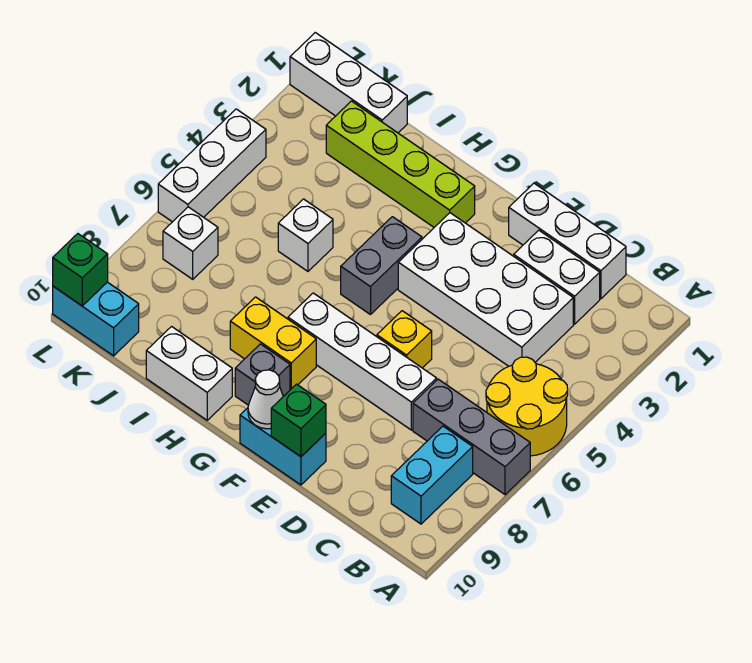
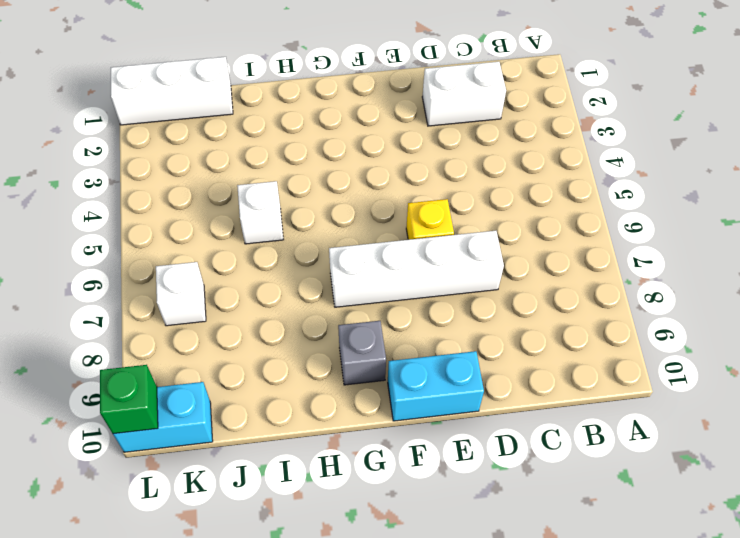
none -> yellow 2x2 round brick [486,357,568,456]
none -> grey 1x3 brick [413,379,530,495]
none -> cyan 1x2 brick [391,426,473,524]

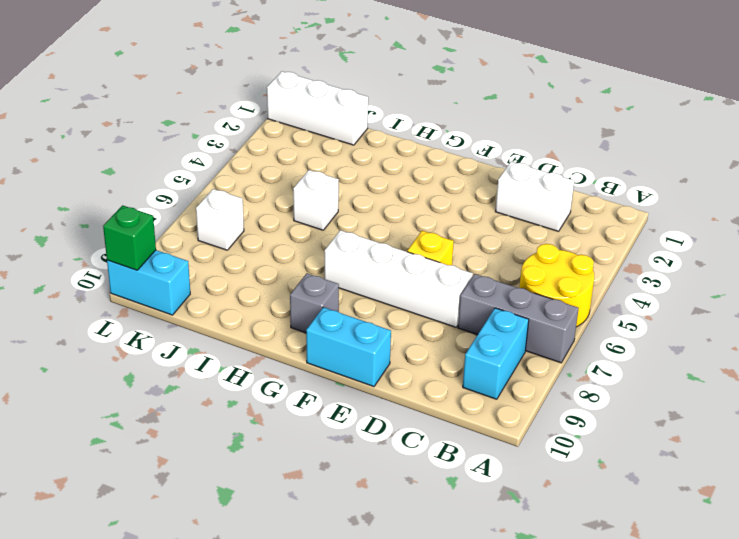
none -> white 1x3 brick [509,183,626,299]
none -> white 2x4 brick [398,213,573,366]
none -> lime 1x4 brick [326,101,475,227]

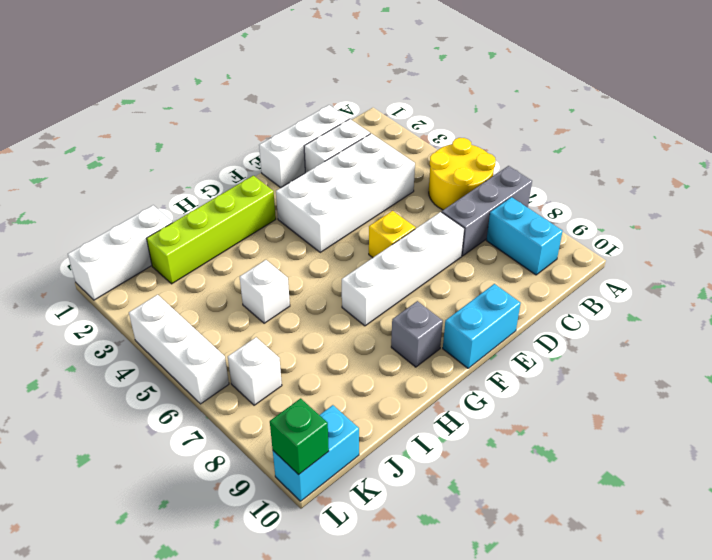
none -> grey 1x2 brick [341,217,422,315]
none -> yellow 1x2 brick [230,297,316,390]
none -> white 1x2 brick [146,327,232,420]

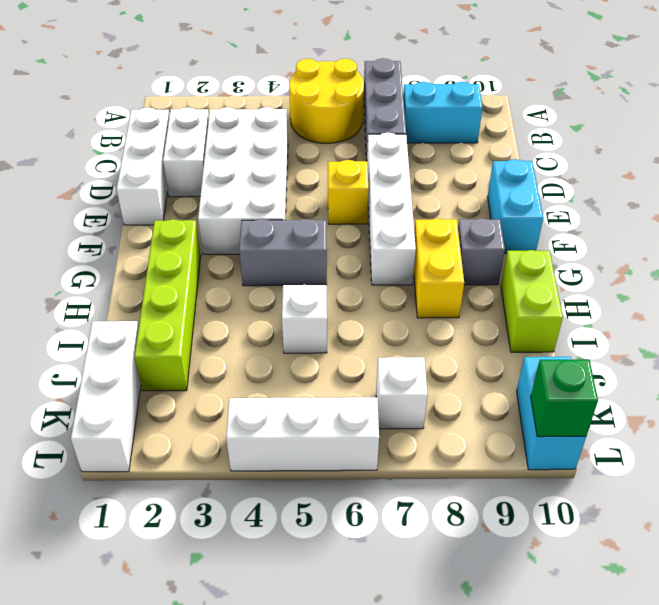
lime 1x2 brick [501,250,563,352] -> white 1x2 brick [146,327,232,420]
none -> green 1x1 brick [271,384,326,457]
none -> white 1x1 cone [248,370,283,429]

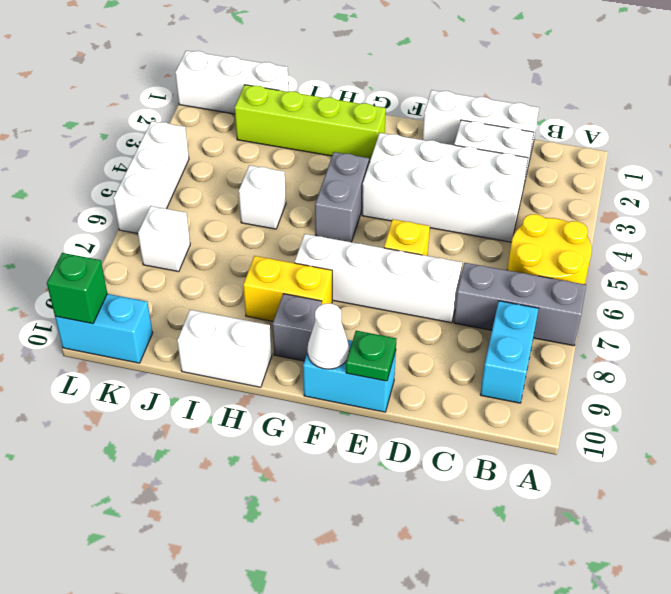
green 1x1 plate [346,331,396,381] -> green 1x1 brick [271,384,326,457]

